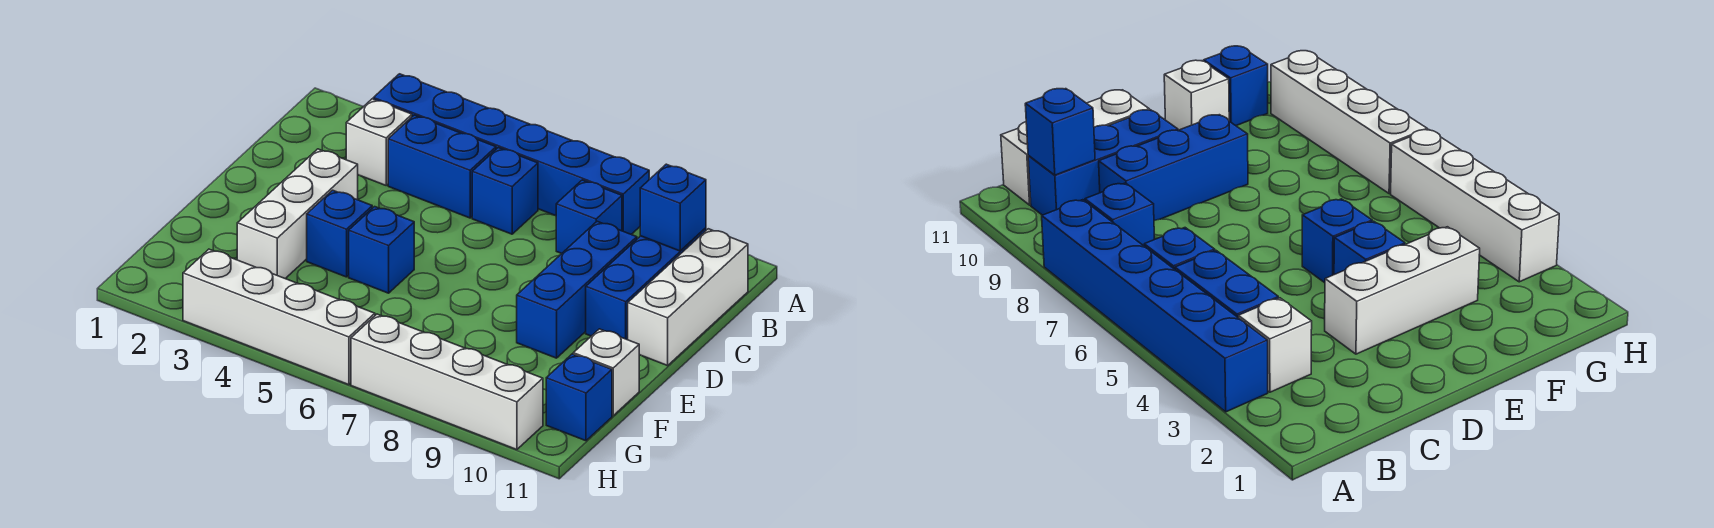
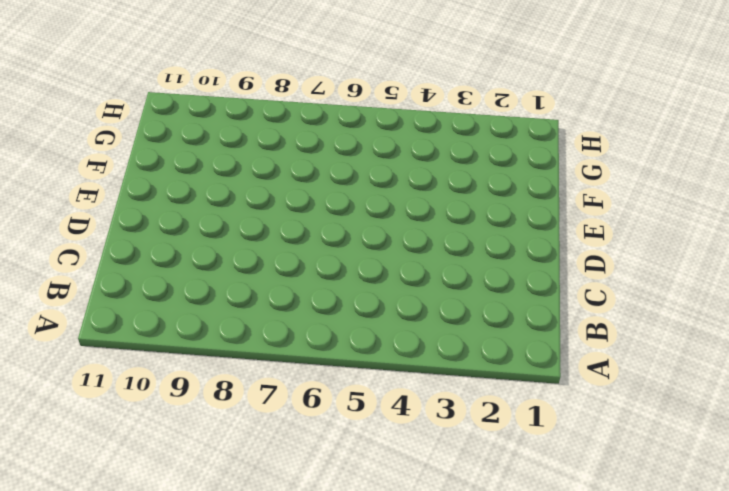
none -> blue 1x6 brick [373,74,649,234]
none -> white 1x1 brick [346,99,412,185]
none -> blue 1x2 brick [388,115,496,218]

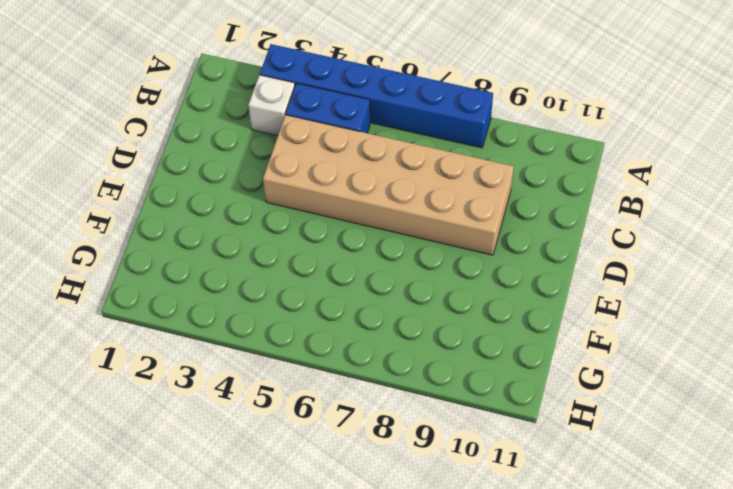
tan 2x6 brick [263,115,514,255] -> blue 1x3 brick [517,221,637,358]
none -> blue 1x1 brick [472,148,538,234]
none -> blue 1x1 brick [556,180,622,254]
none -> blue 1x3 brick [586,228,706,340]

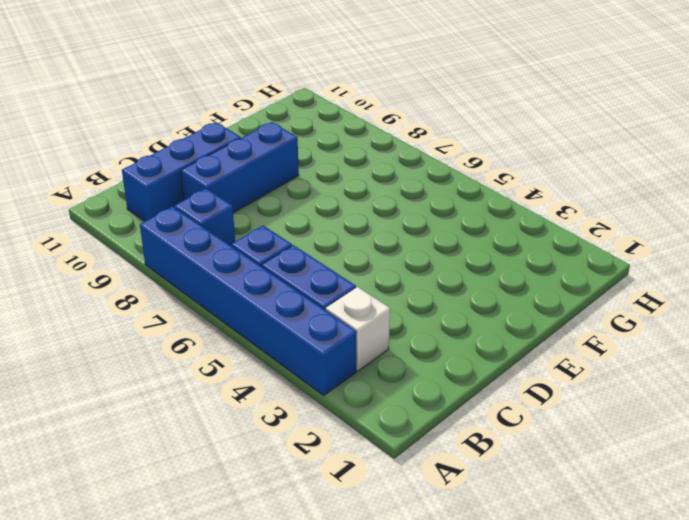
none -> white 1x3 brick [628,229,748,366]
none -> white 1x3 brick [237,149,358,279]
none -> blue 1x1 brick [307,190,372,277]

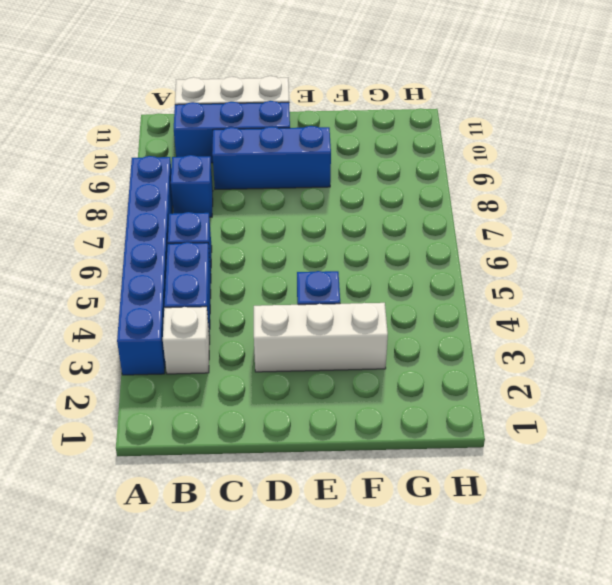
none -> blue 1x1 brick [349,207,414,293]
none -> white 1x1 brick [573,329,639,416]
none -> blue 1x1 brick [546,354,612,441]

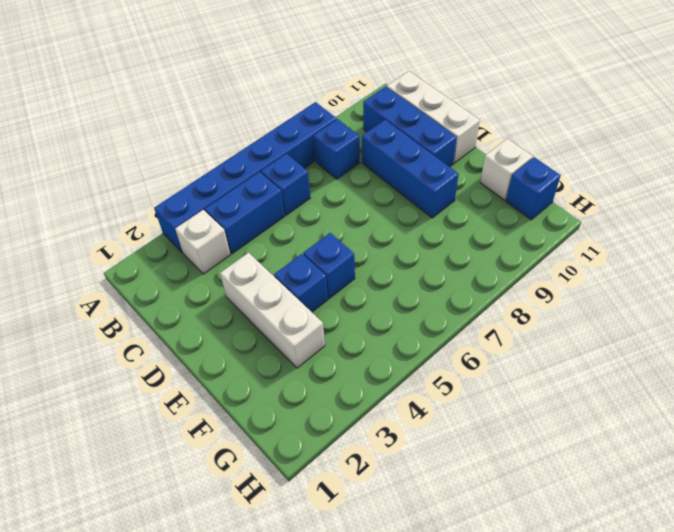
none -> white 1x4 brick [183,249,375,385]
none -> white 1x4 brick [351,314,543,450]
none -> blue 1x1 brick [640,164,706,251]

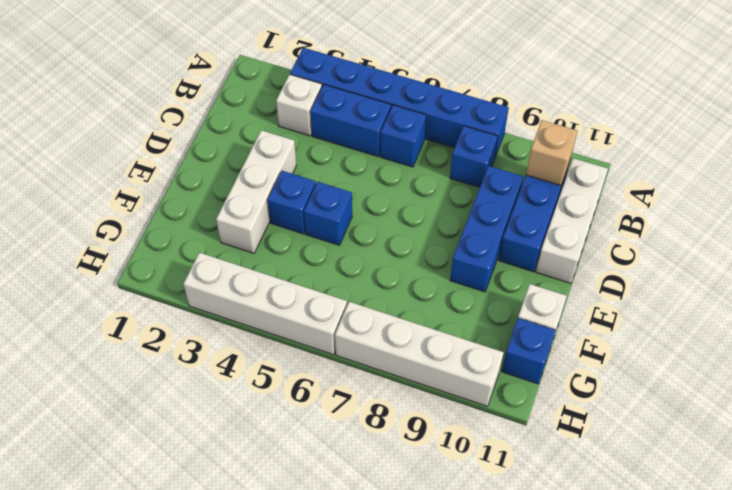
tan 1x1 brick [526,120,577,186] -> blue 1x1 brick [640,164,706,251]

